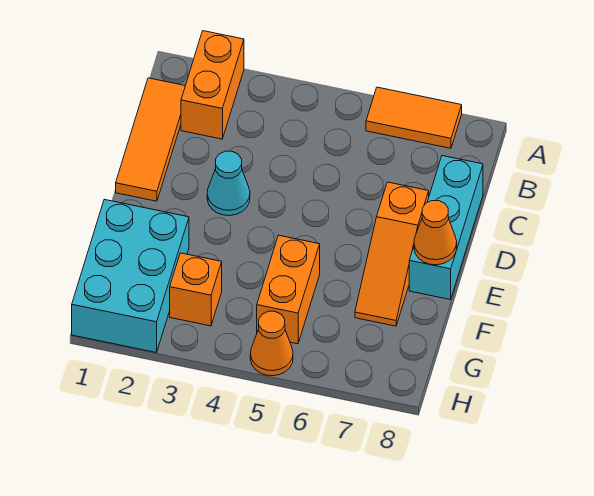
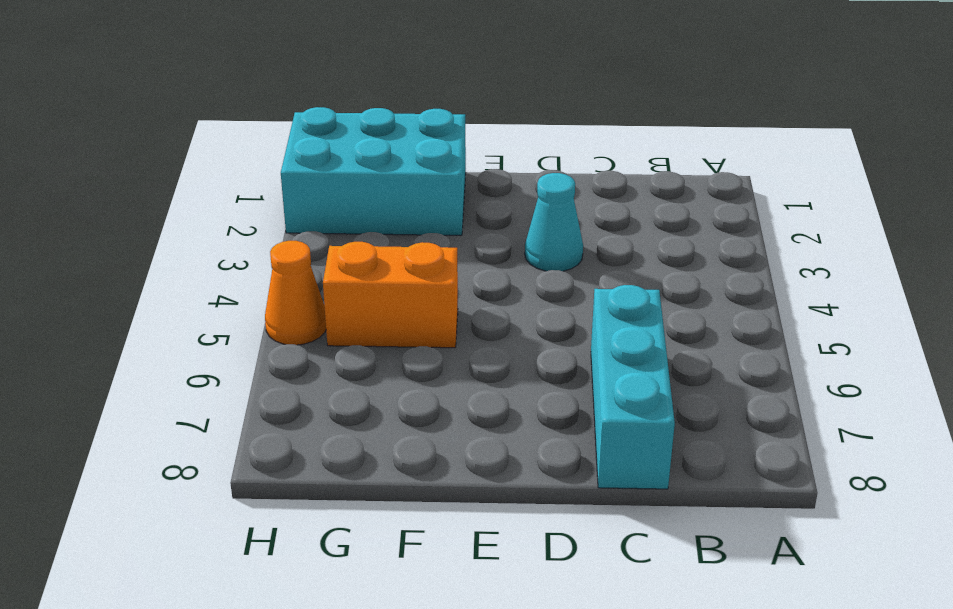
cyan 1x3 brick [591,285,675,489] -> cyan 1x3 brick turned to [409,156,483,300]
none -> orange 1x2 brick [181,31,244,139]
none -> orange 1x2 tile [366,87,462,148]

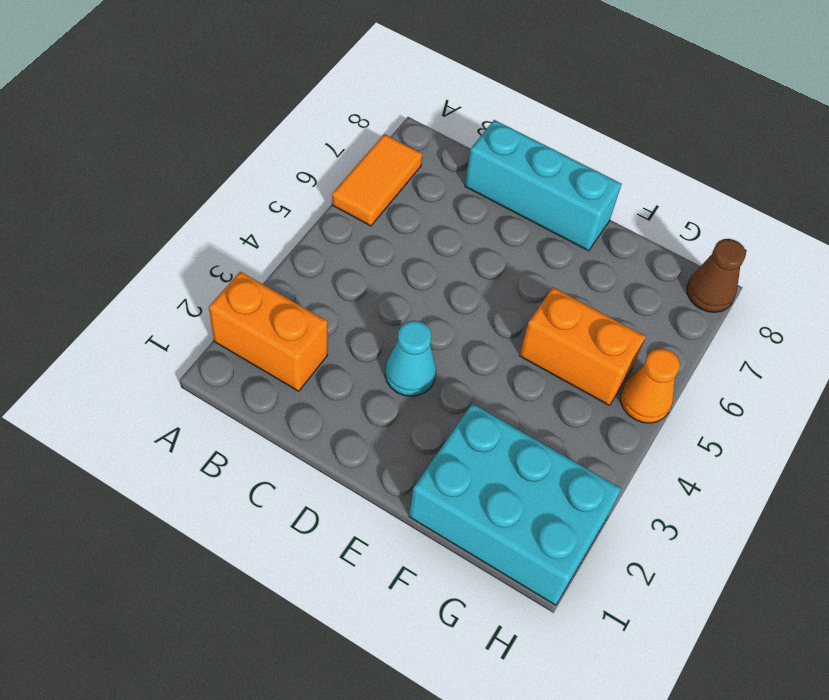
brown 1x1 cone [687,239,746,312] -> none
none -> orange 1x3 tile [116,78,185,201]
none -> orange 1x3 slope [355,182,429,326]

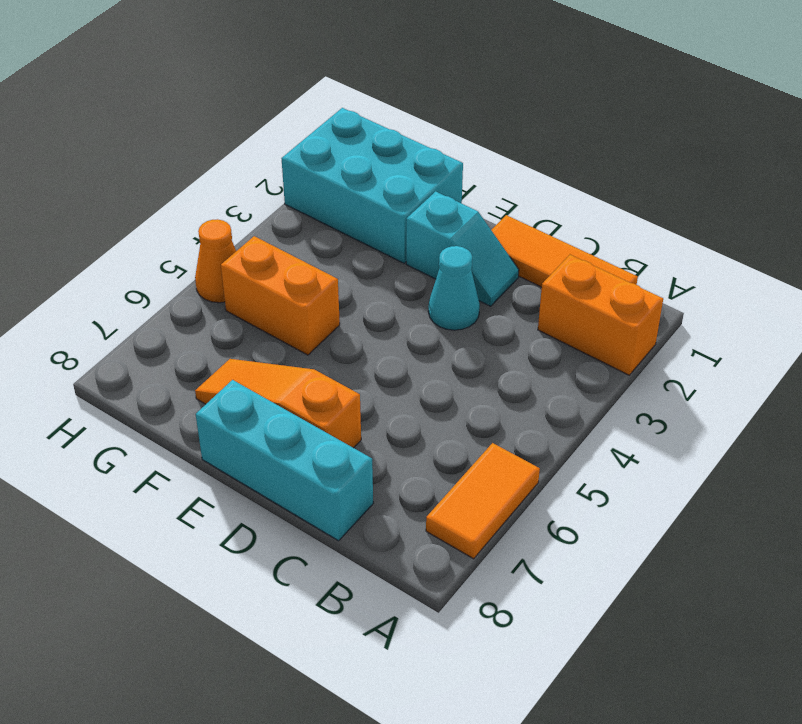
cyan 1x2 slope [406,191,519,306] -> none
none -> orange 1x1 brick [170,253,222,326]
none -> orange 1x1 cone [414,201,457,265]

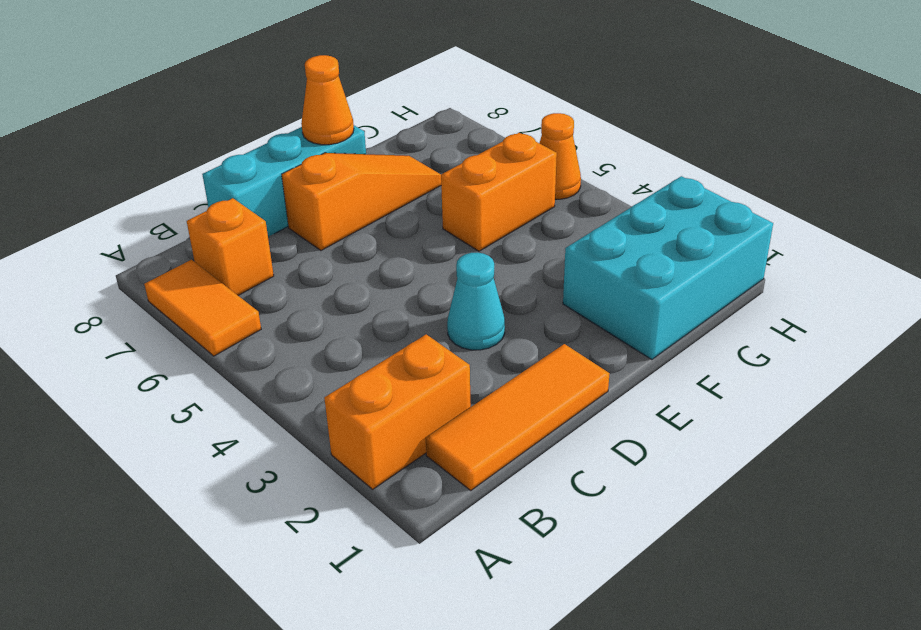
orange 1x1 brick [187,198,274,295] -> orange 1x1 brick moved to [170,253,222,326]

